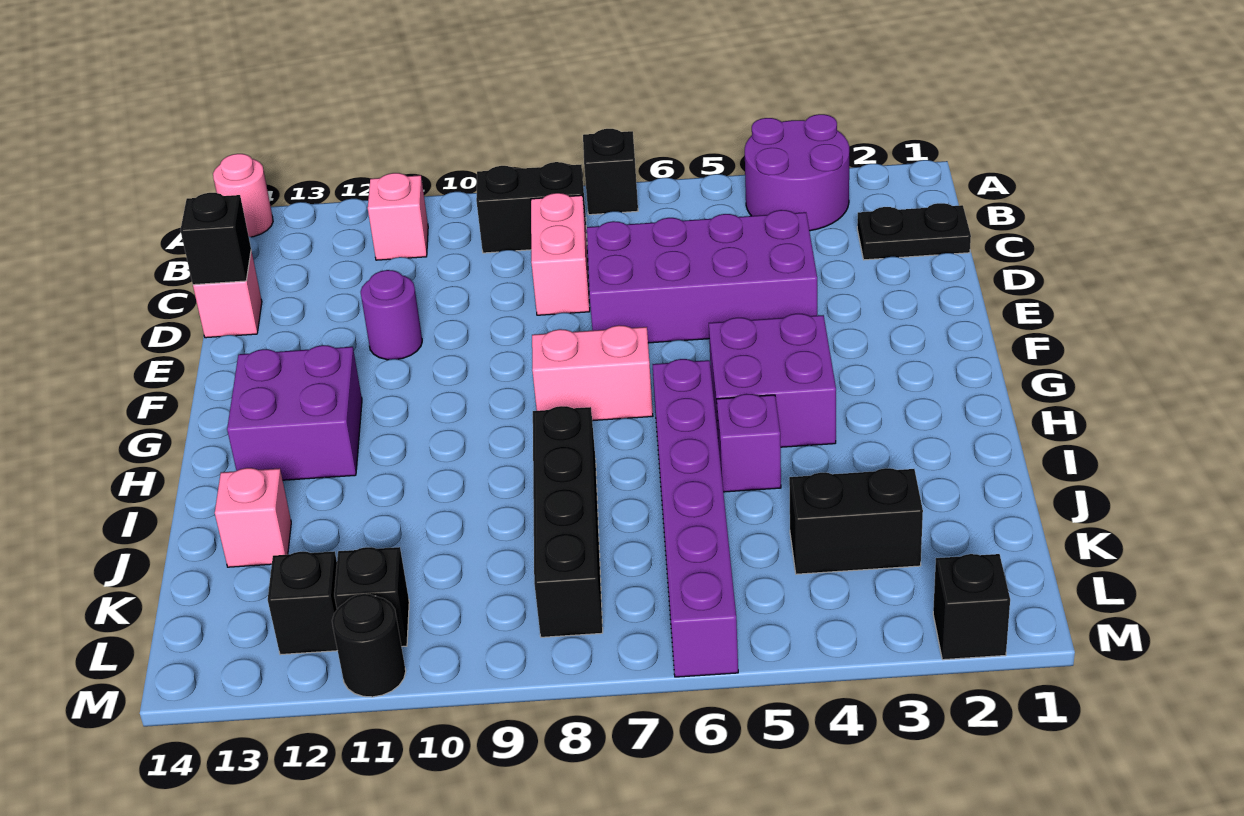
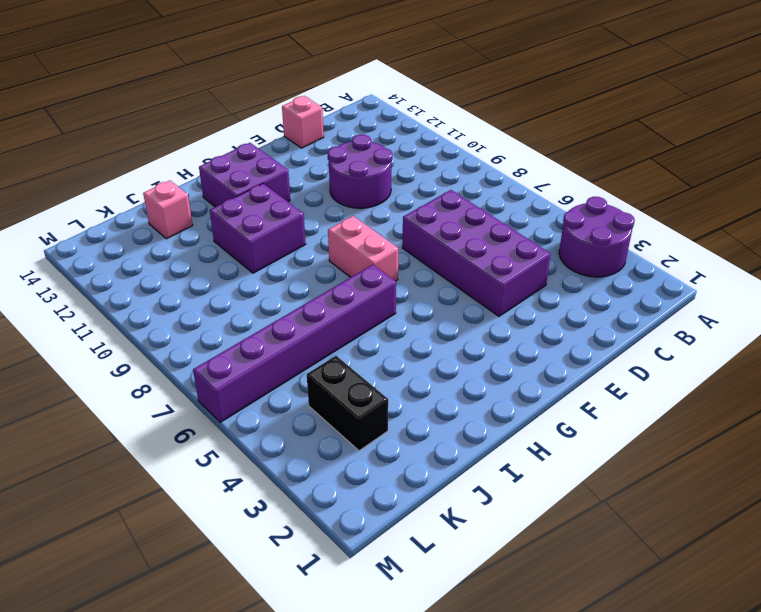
purple 2x2 round brick [328,135,392,208] -> purple 1x1 round brick [361,270,422,360]
purple 2x2 brick [210,184,306,273] -> purple 2x2 brick moved to [709,314,836,447]
none -> black 1x1 brick [583,129,638,215]
none -> pink 1x1 round brick [213,154,273,237]
none -> black 1x2 brick [476,162,587,253]

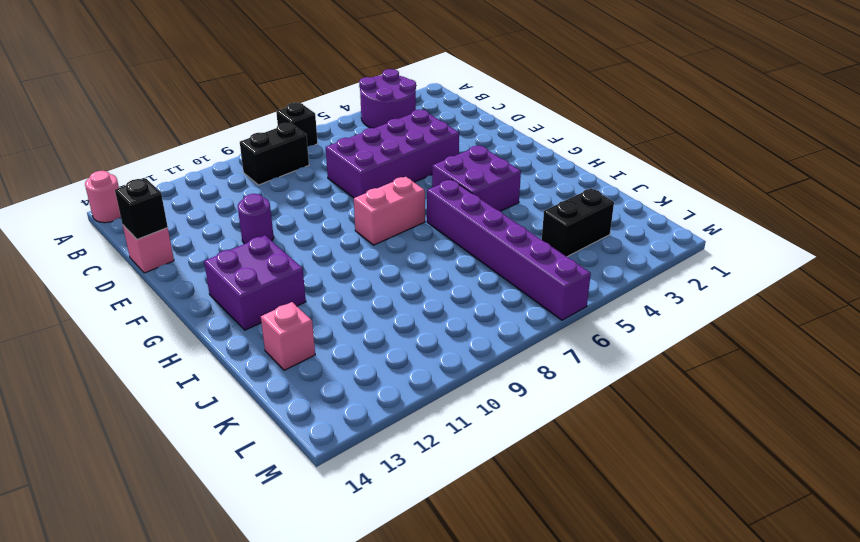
none -> pink 1x1 brick [368,173,428,260]
none -> black 1x2 plate [857,203,971,260]
none -> pink 1x2 brick [531,193,590,315]

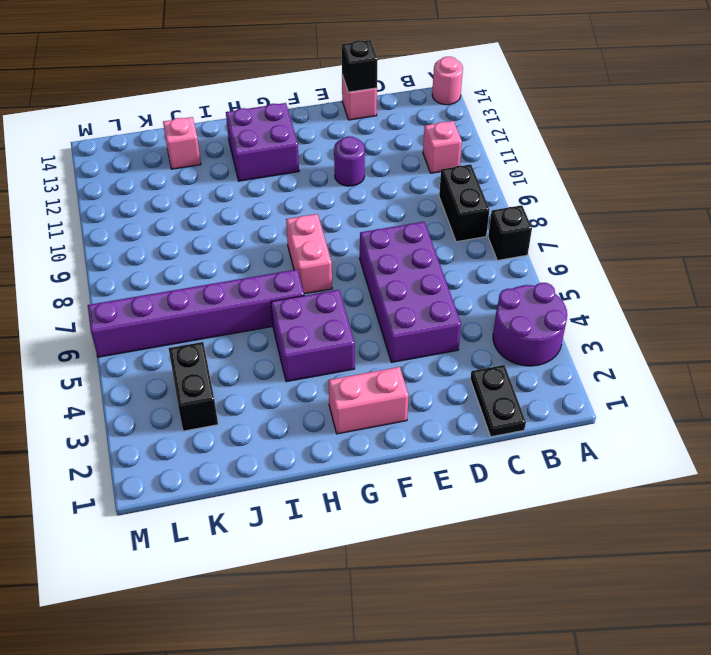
pink 1x2 brick [328,367,409,434] -> pink 1x2 brick moved to [531,193,590,315]
none -> purple 1x1 brick [717,394,781,492]
none -> black 1x4 brick [533,406,603,637]
none -> black 1x1 brick [334,547,409,647]

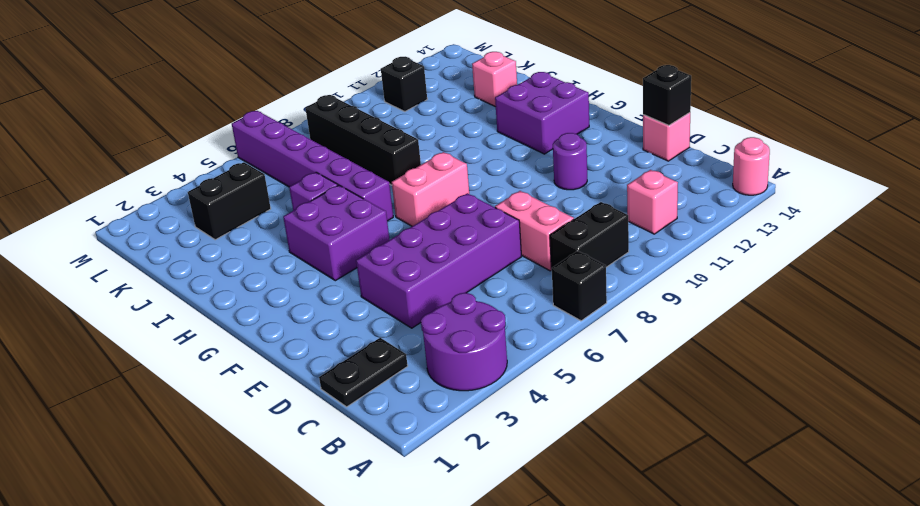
none -> black 1x1 brick [268,551,337,655]
none -> black 1x1 brick [933,554,1010,660]
none -> black 1x1 round brick [332,594,406,697]

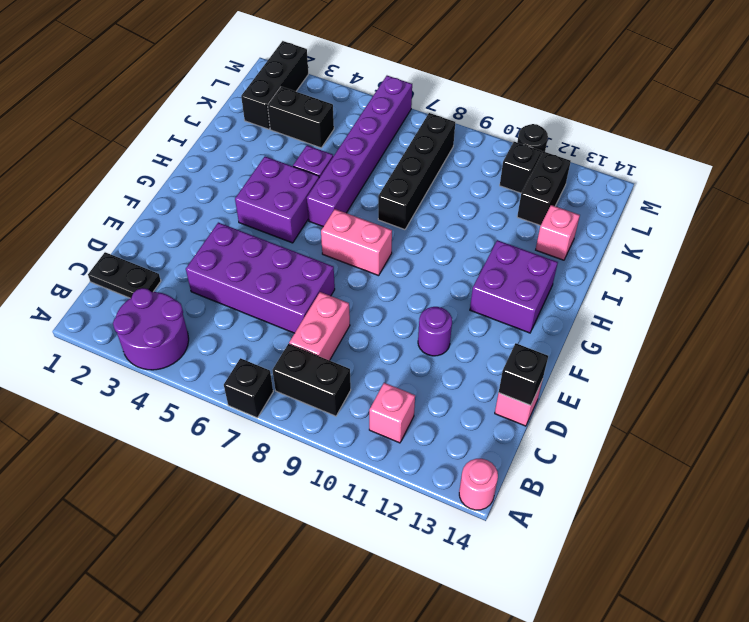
black 1x3 brick [241,41,308,129] -> black 1x1 brick [933,554,1010,660]
black 1x2 brick [517,151,571,226] -> black 1x1 brick [268,551,337,655]

